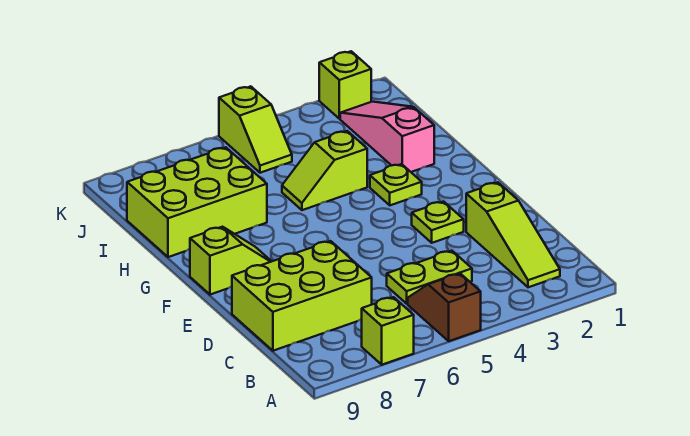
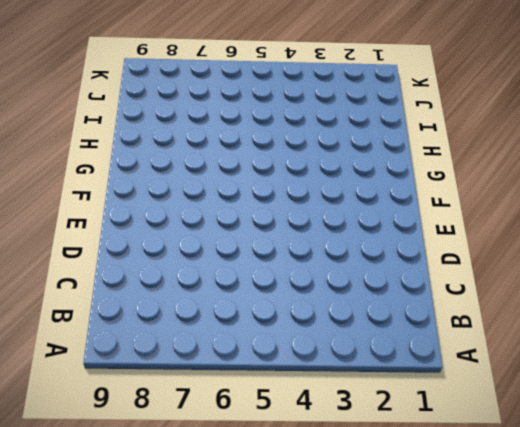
none -> brown 1x2 slope [408,273,481,341]
none -> lime 1x1 brick [362,297,414,365]
none -> lime 1x3 slope [466,182,560,287]

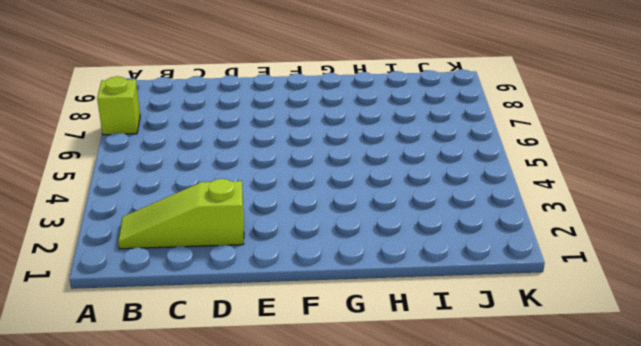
none -> brown 1x2 slope [408,273,481,341]
none -> lime 1x2 plate [387,251,472,304]
none -> lime 2x3 brick [232,241,372,351]

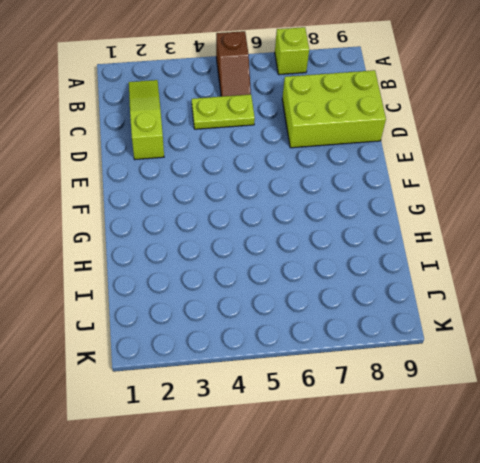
none -> lime 1x1 plate [412,202,464,243]
none -> lime 1x2 slope [190,227,272,295]
none -> lime 1x1 plate [370,164,422,205]

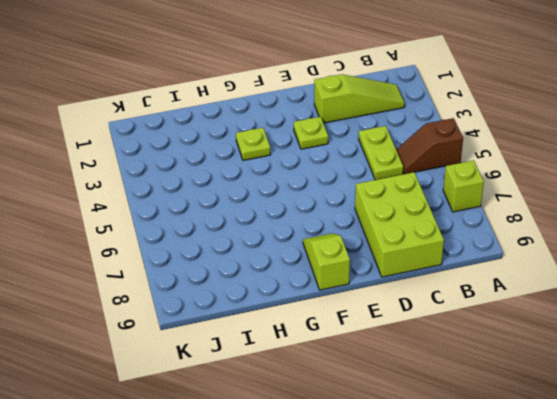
none -> pink 1x3 slope [340,102,434,172]
none -> lime 1x2 slope [282,131,367,210]
none -> lime 2x3 brick [127,147,267,257]

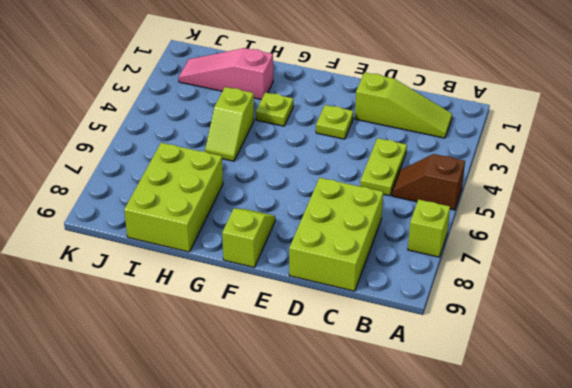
none -> lime 1x2 slope [219,86,292,173]
none -> lime 1x1 brick [319,51,371,119]

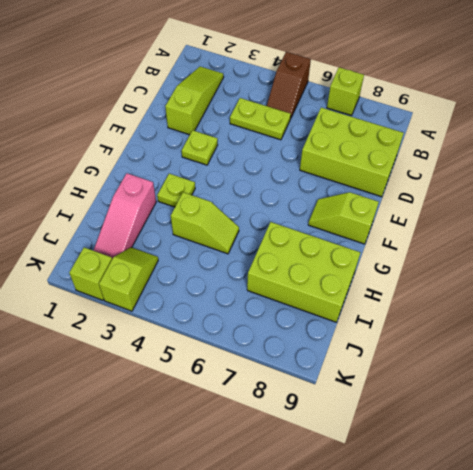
lime 1x2 slope [99,247,158,311] -> lime 1x2 slope moved to [219,86,292,173]

